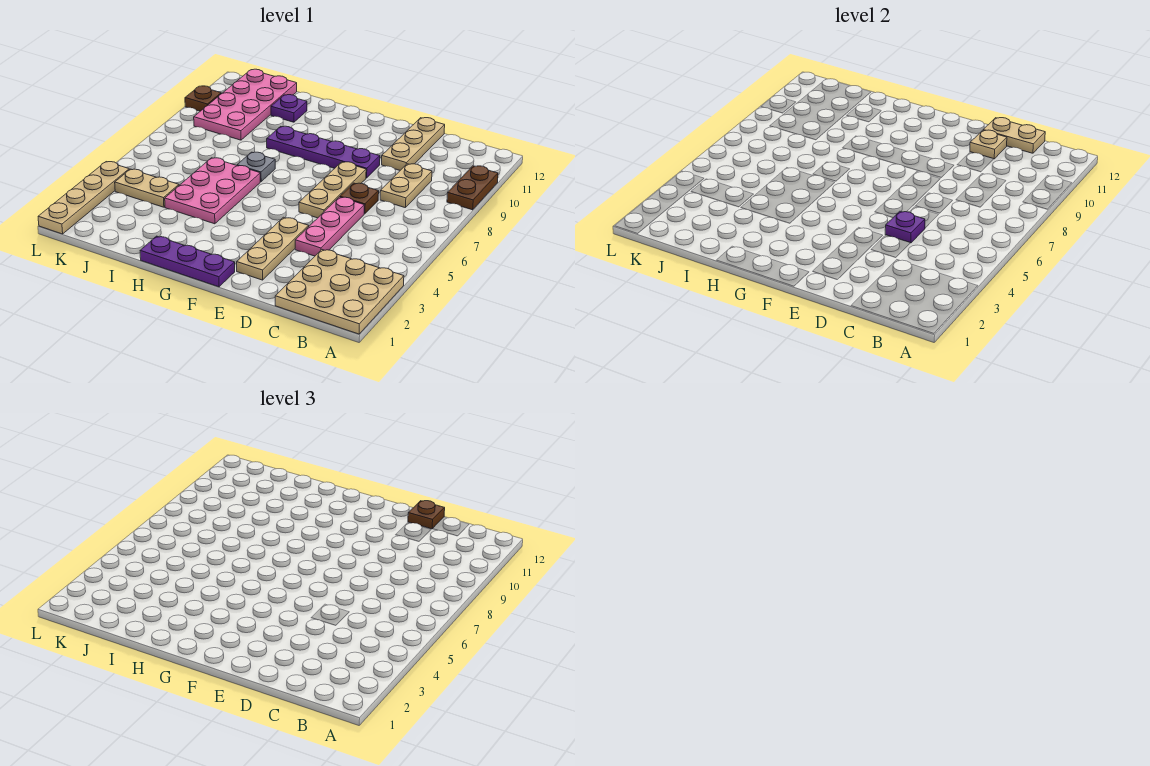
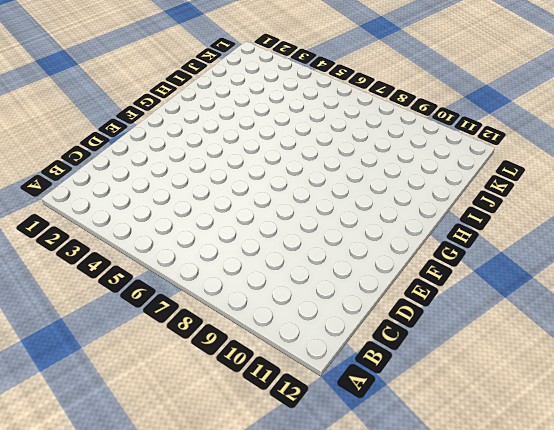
none -> tan 3x3 plate [275,250,404,334]
none -> brown 1x2 plate [447,166,498,210]
none -> tan 1x2 plate [380,164,432,208]

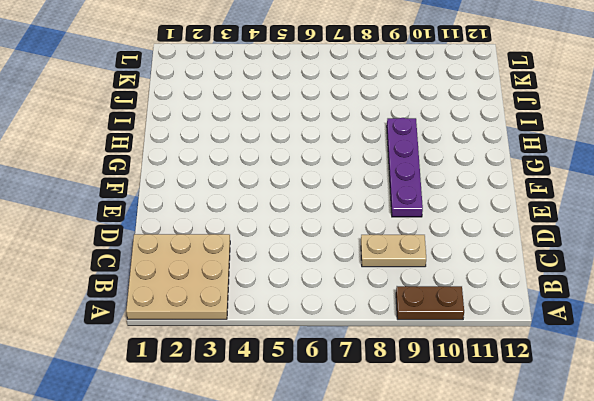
none -> pink 1x3 plate [295,197,365,256]
none -> brown 1x1 plate [340,183,379,214]
none -> tan 1x3 plate [382,118,445,170]

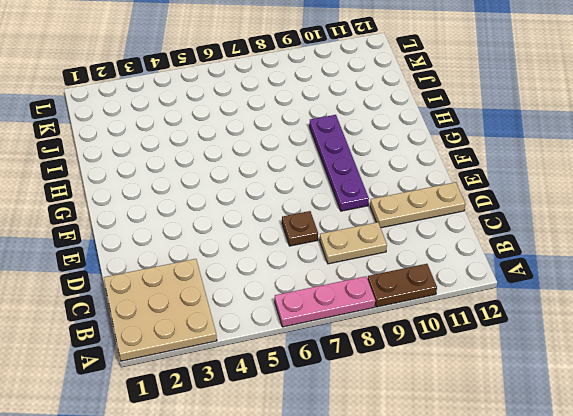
pink 1x3 plate [275,276,375,327] -> pink 1x3 plate moved to [295,197,365,256]
none -> tan 1x3 plate [237,217,309,280]
none -> tan 1x3 plate [299,162,366,218]
none -> purple 1x3 plate [140,236,235,287]

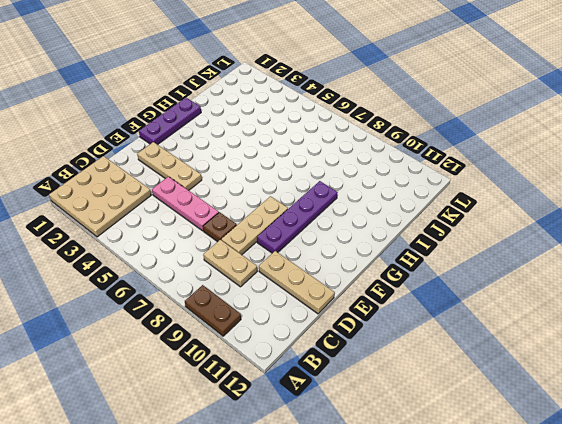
tan 1x3 plate [221,196,288,255] -> tan 1x3 plate turned to [299,162,366,218]
none -> pink 2x3 plate [165,158,260,224]
none -> grey 1x1 plate [237,152,275,182]
none -> purple 1x1 plate [271,95,307,122]

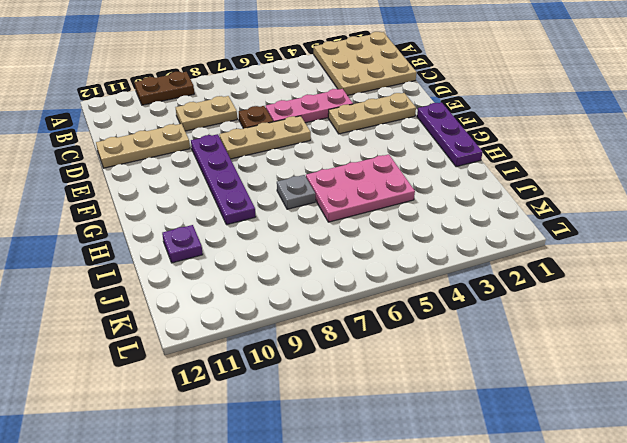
none -> tan 1x2 plate [115,169,179,207]
none -> pink 2x4 plate [194,69,297,140]
none -> tan 1x4 plate [38,162,129,234]

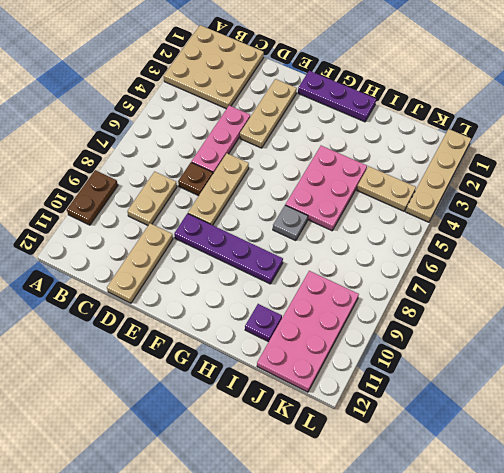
none -> brown 1x1 plate [185,86,221,111]
none -> tan 1x2 plate [984,118,1045,153]
none -> purple 1x1 plate [885,211,925,243]

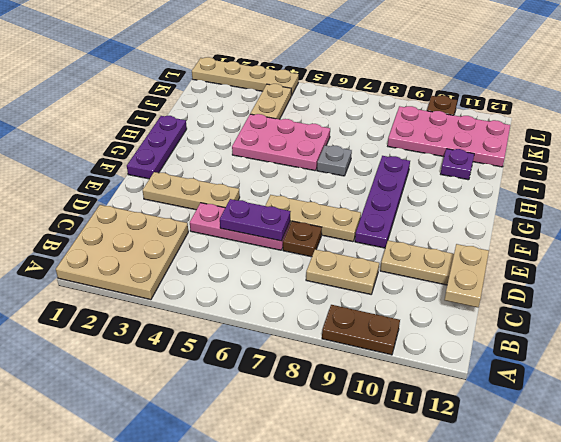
purple 1x2 plate [220,199,291,241] -> purple 1x1 plate [885,211,925,243]
none -> tan 1x1 plate [970,130,1007,159]
none -> brown 1x1 plate [408,501,445,529]

